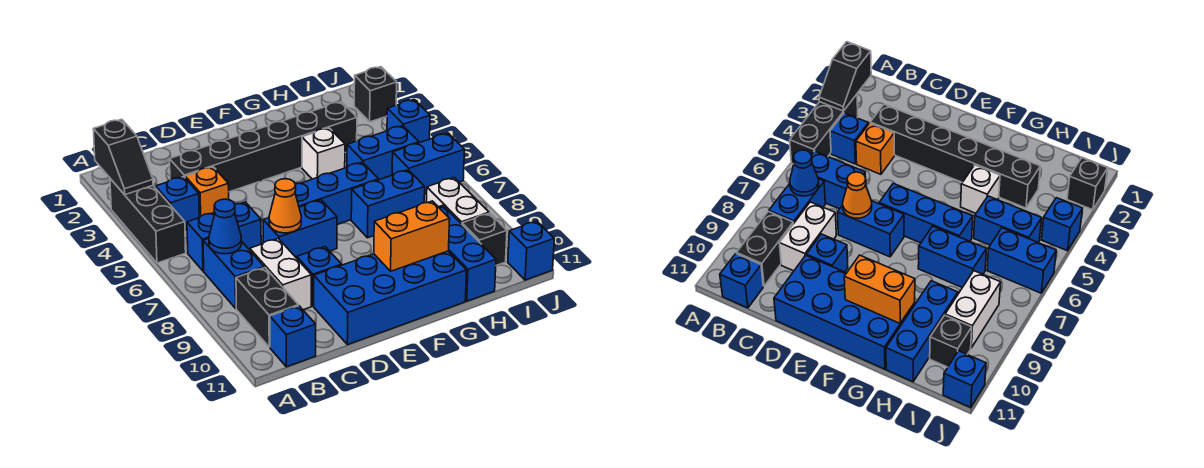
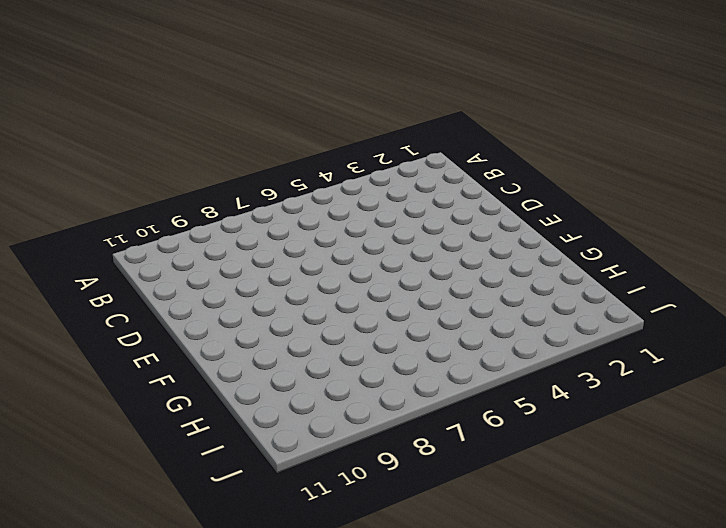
none -> black 1x3 brick [110,179,186,263]
none -> blue 1x1 brick [155,177,199,230]
none -> blue 1x2 brick [187,202,261,271]

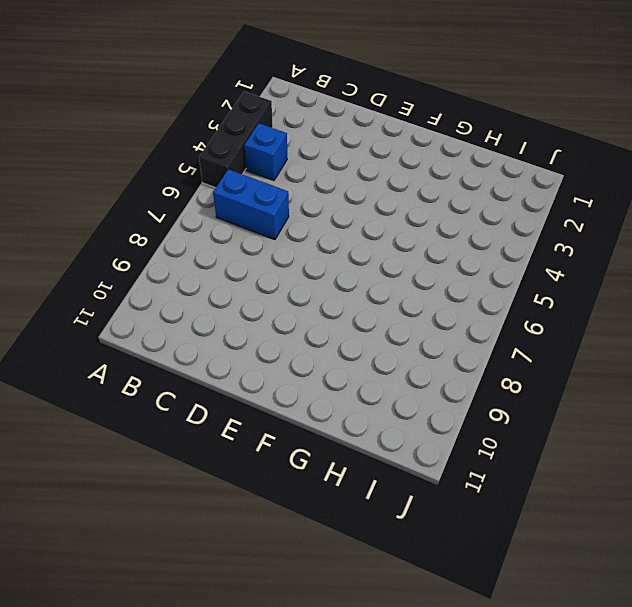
none -> blue 1x2 brick [203,238,264,308]
none -> black 1x2 brick [236,268,298,347]
none -> blue 1x1 brick [270,306,316,367]

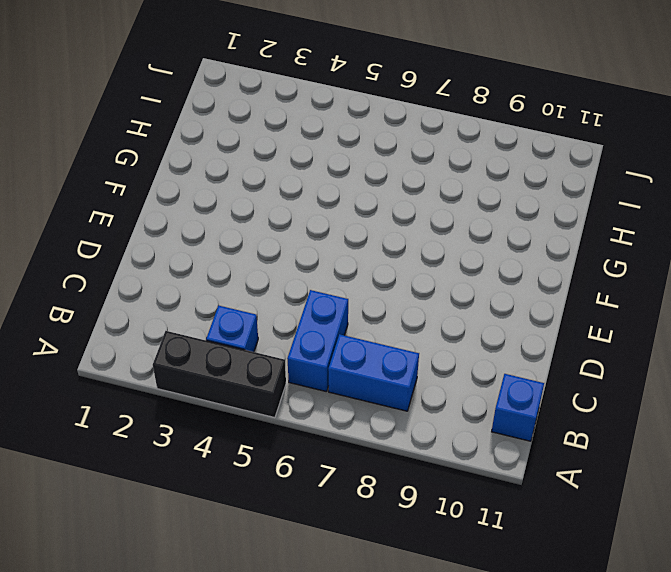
none -> black 1x2 brick [236,268,298,347]
none -> black 1x6 brick [170,102,357,192]
none -> orange 1x1 brick [185,167,229,218]

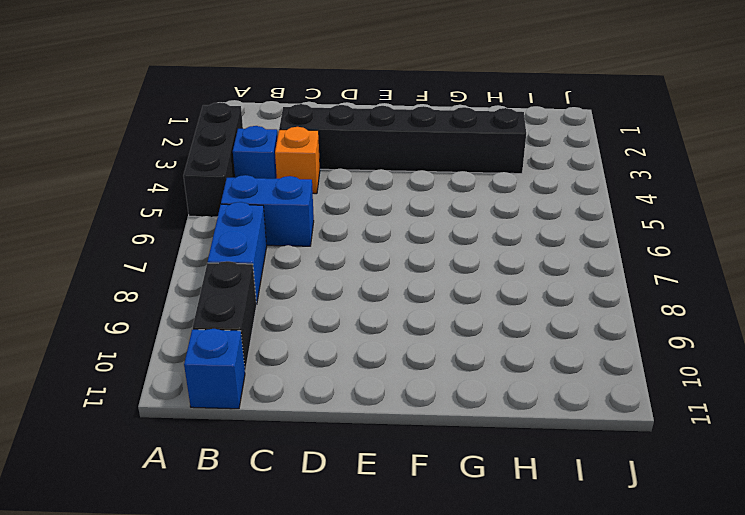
none -> white 1x2 brick [250,238,311,310]
none -> blue 1x2 brick [263,200,337,258]
none -> blue 1x1 brick [297,247,342,306]

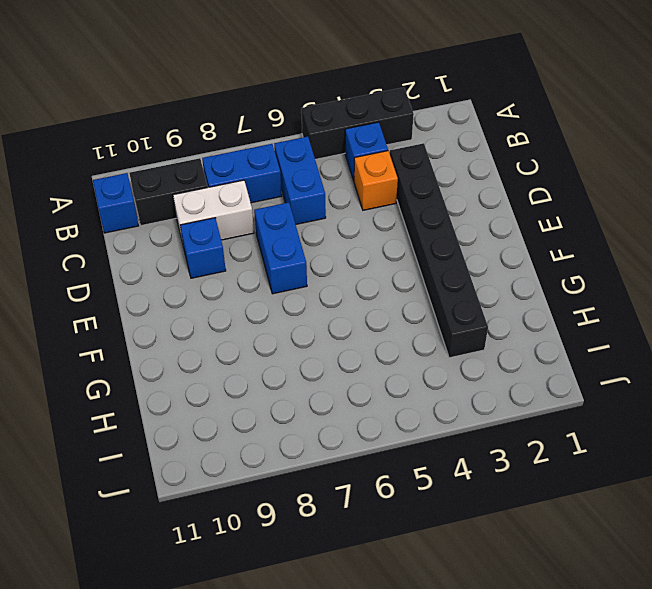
none -> blue 2x4 brick [314,251,467,345]
none -> blue 1x3 brick [295,162,379,225]
none -> white 1x1 brick [302,128,345,179]

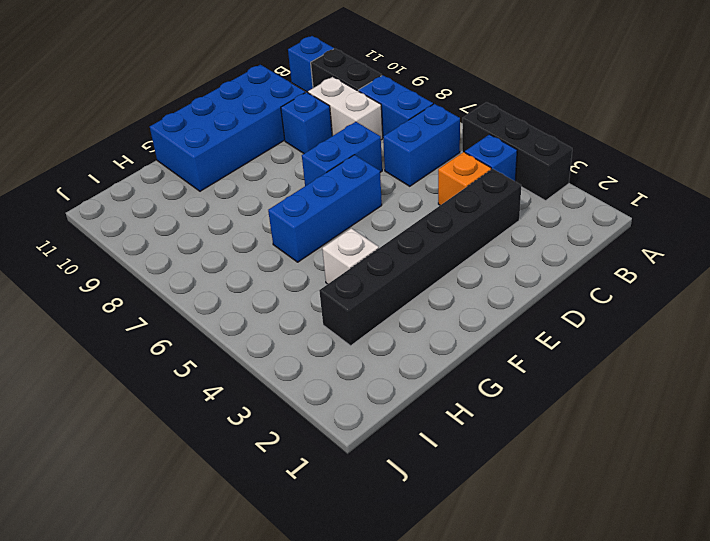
none -> blue 1x2 brick [351,170,425,238]
none -> blue 1x2 brick [347,126,419,180]
none -> blue 1x3 brick [439,205,496,301]

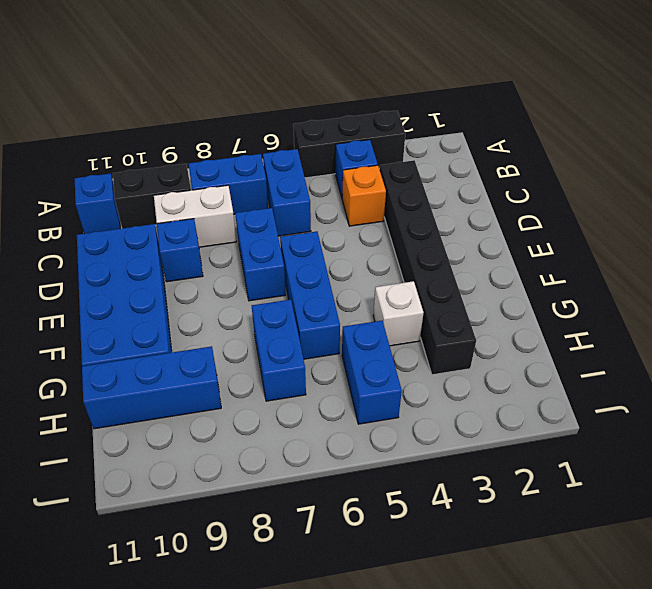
none -> blue 1x2 brick [392,133,465,194]
none -> white 1x2 brick [427,178,489,224]
none -> black 1x1 brick [462,213,507,266]

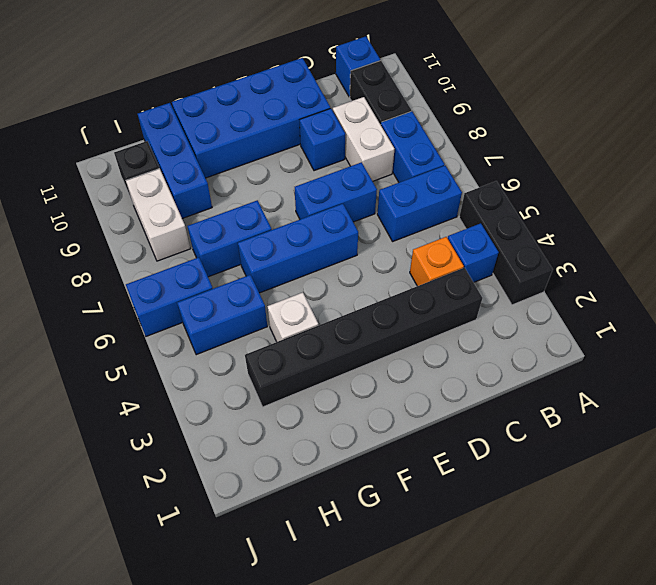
none -> black 1x1 brick [354,67,397,122]
none -> blue 1x1 brick [387,100,430,143]
none -> blue 1x1 brick [508,221,554,280]

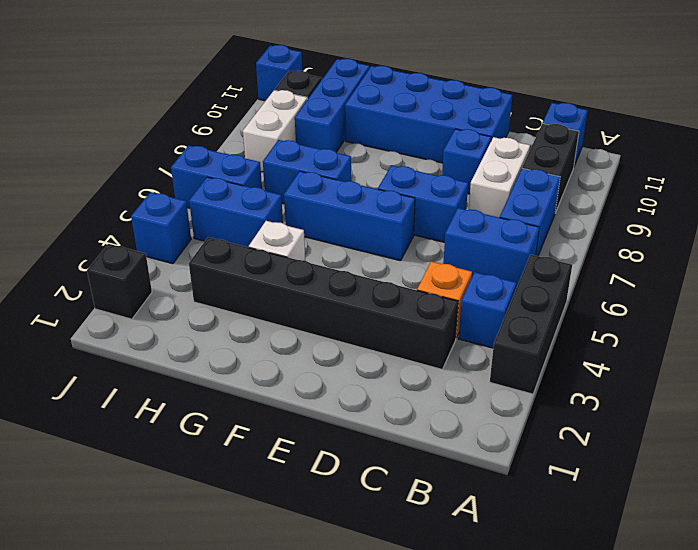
none -> black 1x2 slope [93,119,153,195]
none -> blue 1x1 cone [209,199,242,254]
none -> orange 1x1 cone [269,179,301,233]

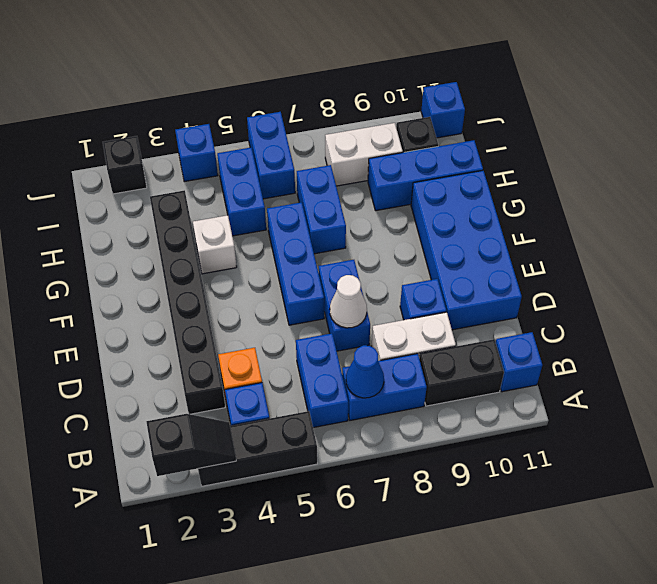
white 1x1 cone [330,275,367,328] -> orange 1x1 cone [269,179,301,233]
none -> orange 1x2 brick [374,201,450,271]

